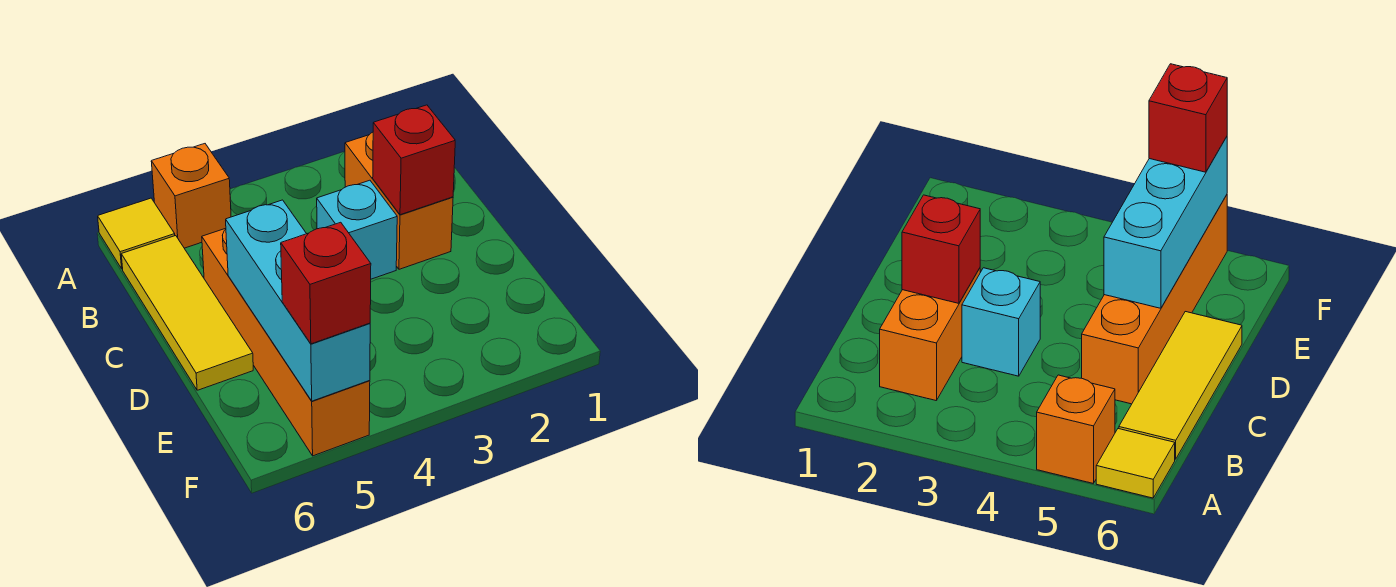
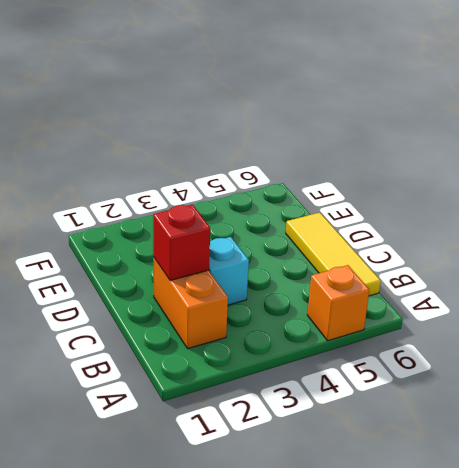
none -> yellow 1x1 tile [98,198,175,269]
none -> orange 1x4 brick [202,228,370,456]

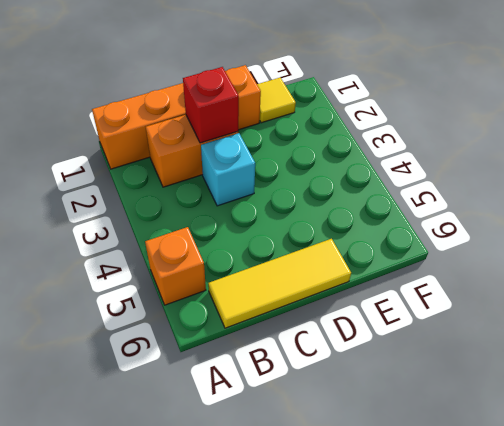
orange 1x4 brick [92,65,261,169] -> orange 1x4 brick moved to [202,228,370,456]
yellow 1x1 tile [257,78,296,123] -> yellow 1x1 tile moved to [98,198,175,269]
none -> cyan 1x3 brick [226,200,370,401]
none -> red 1x1 brick [281,222,371,344]

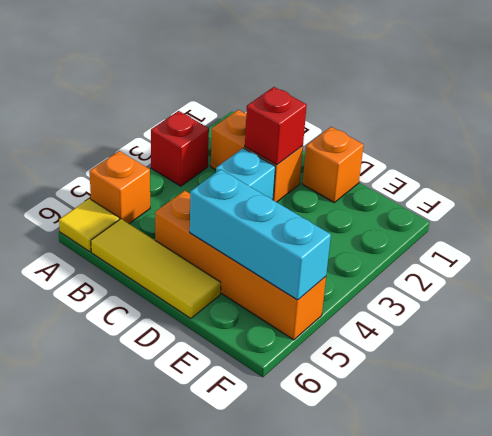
red 1x1 brick [151,111,209,186] -> red 1x1 brick moved to [281,222,371,344]
orange 1x1 brick [302,127,364,202] -> none

